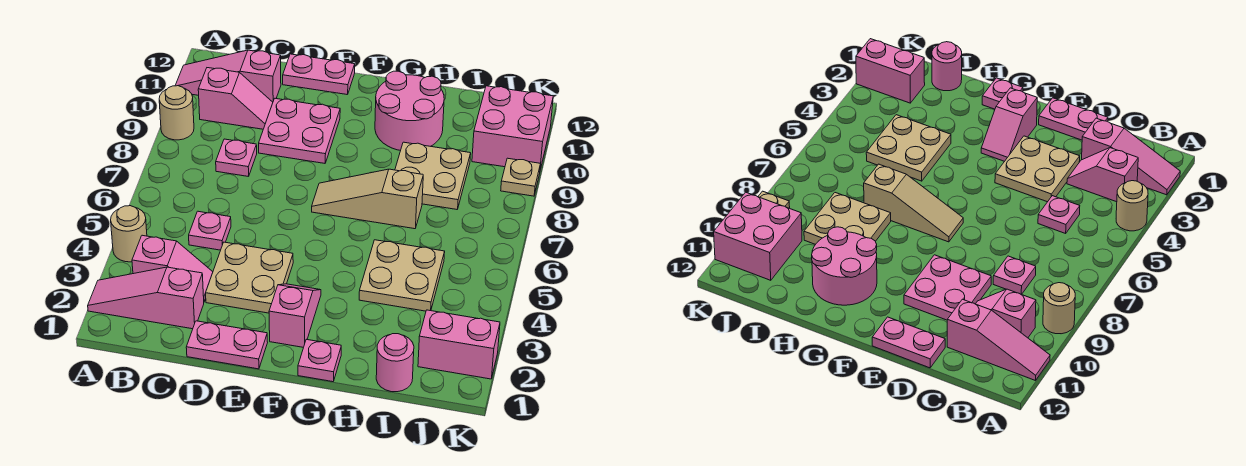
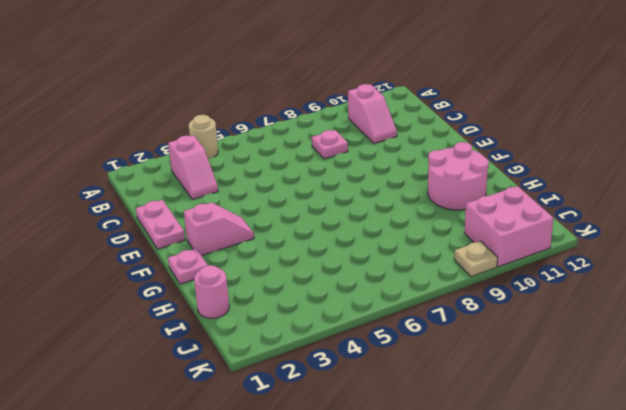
none -> pink 1x3 slope [88,267,204,329]
none -> tan 1x1 round brick [159,86,194,140]
none -> pink 1x3 slope [175,50,281,102]

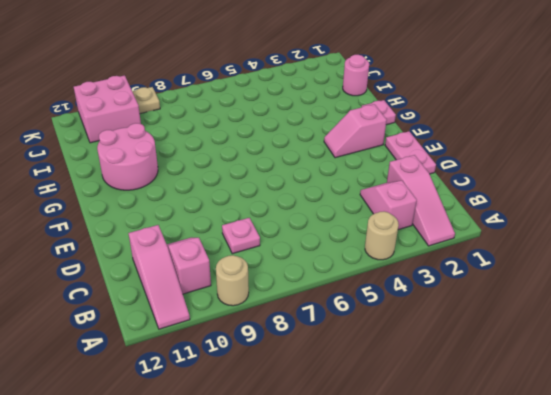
none -> pink 1x1 plate [189,211,231,250]
none -> tan 2x2 plate [206,242,293,313]
none -> pink 2x2 plate [259,98,340,163]

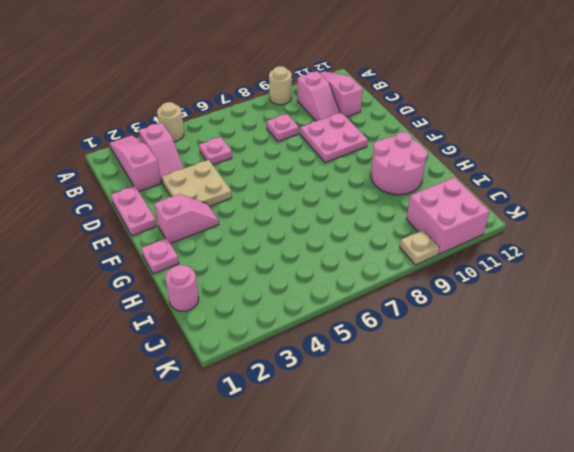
none -> pink 1x2 plate [283,54,355,95]
none -> tan 1x3 slope [312,169,423,229]
none -> tan 2x2 plate [359,240,445,311]

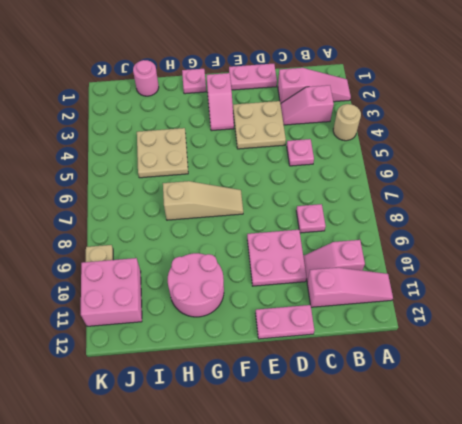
none -> tan 1x1 round brick [159,86,194,140]
none -> tan 2x2 plate [395,142,471,209]
none -> pink 1x2 brick [418,310,500,379]

